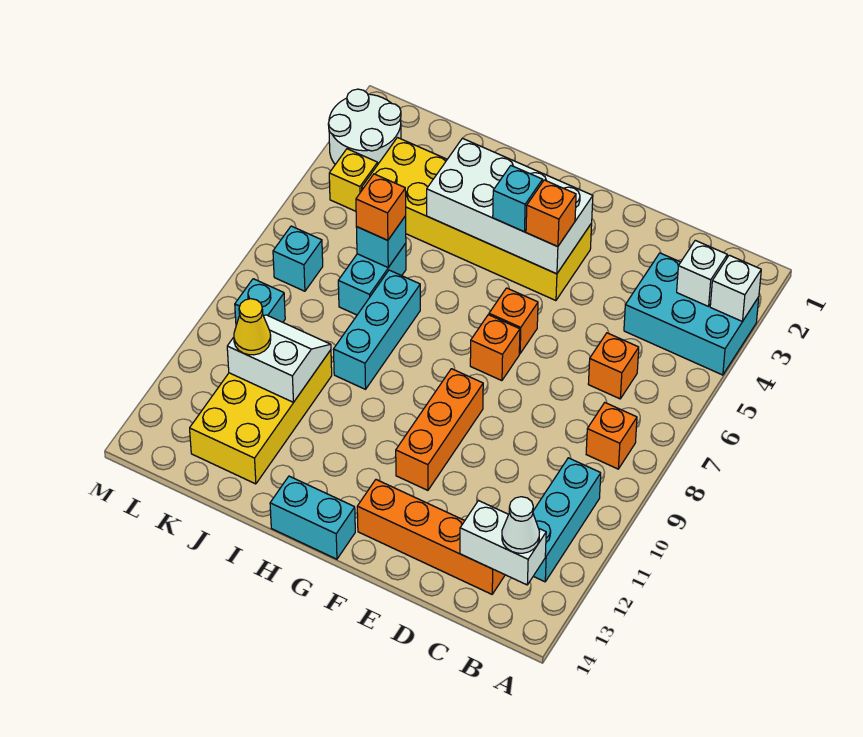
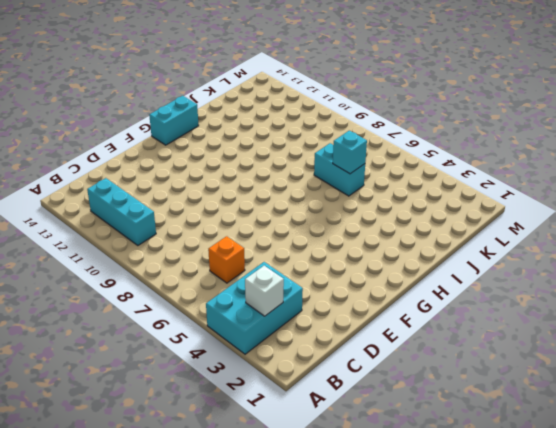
none -> orange 1x1 brick [586,403,637,469]
none -> orange 1x4 brick [357,480,505,594]
none -> yellow 2x6 brick [362,138,592,301]

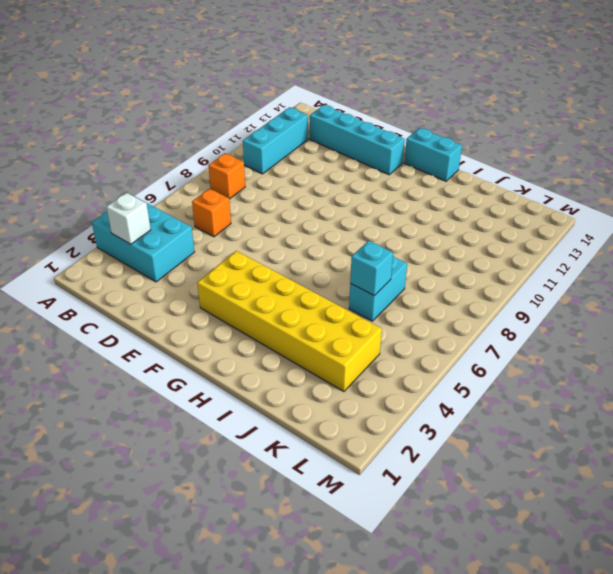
cyan 1x4 brick [310,105,405,175] -> orange 1x4 brick [357,480,505,594]
none -> orange 1x1 brick [489,288,538,354]
none -> orange 1x1 brick [470,315,520,381]
none -> orange 1x3 brick [396,369,483,490]

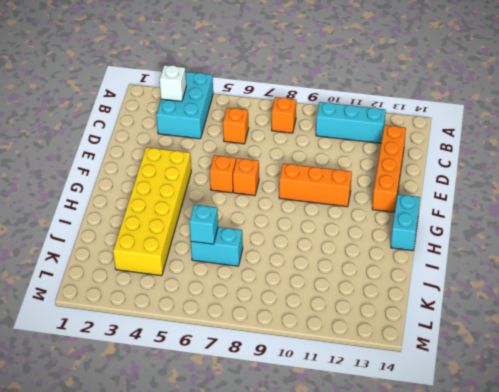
none -> cyan 1x3 brick [333,270,420,389]
none -> yellow 2x4 brick [190,350,332,484]
none -> white 2x2 round brick [328,89,401,164]

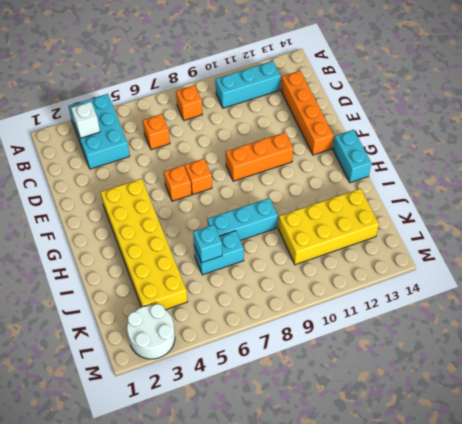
none -> yellow 1x1 brick [329,149,378,211]
none -> cyan 1x1 brick [273,226,323,291]
none -> cyan 1x1 brick [235,279,285,325]

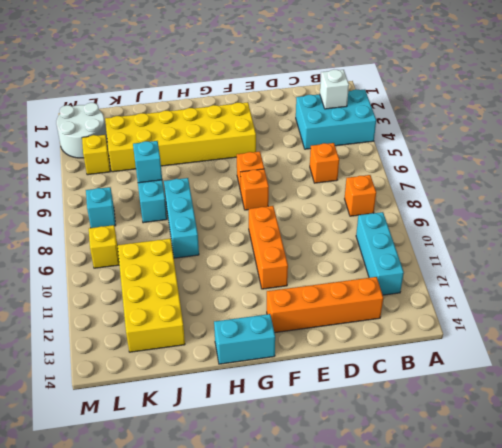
yellow 1x1 brick [89,225,119,268] -> cyan 1x1 brick [235,279,285,325]
none -> white 1x1 brick [710,255,761,322]
none -> white 1x2 brick [460,501,546,585]
none -> white 2x4 brick [427,138,593,274]

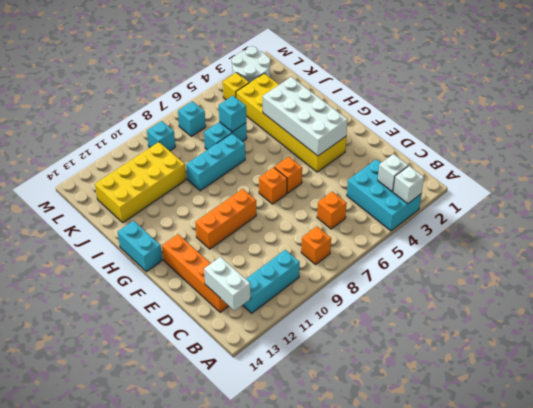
none -> white 2x2 slope [227,315,331,403]
none -> white 1x1 cone [502,497,540,553]
none -> orange 1x1 brick [526,180,576,247]

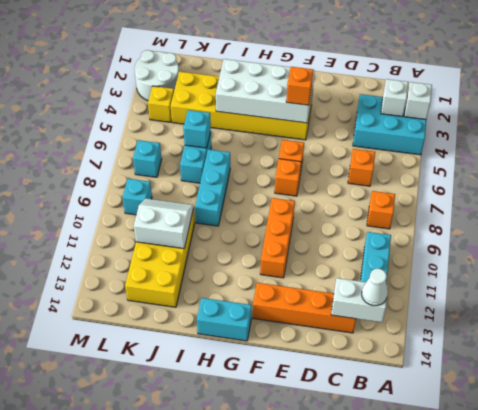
none -> cyan 1x1 brick [493,166,543,232]
none -> orange 1x1 brick [356,174,406,240]
none -> yellow 1x1 cone [234,299,271,355]

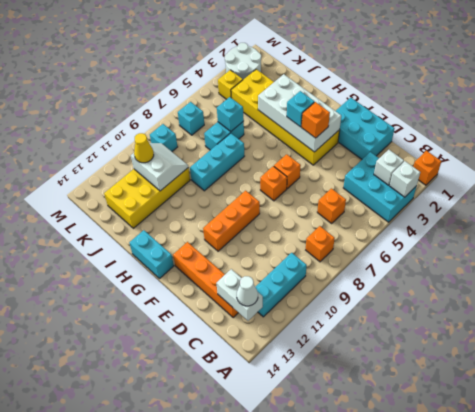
orange 1x1 brick [413,151,441,185] -> orange 1x1 brick moved to [356,174,406,240]
cyan 2x3 brick [336,98,395,159] -> none

